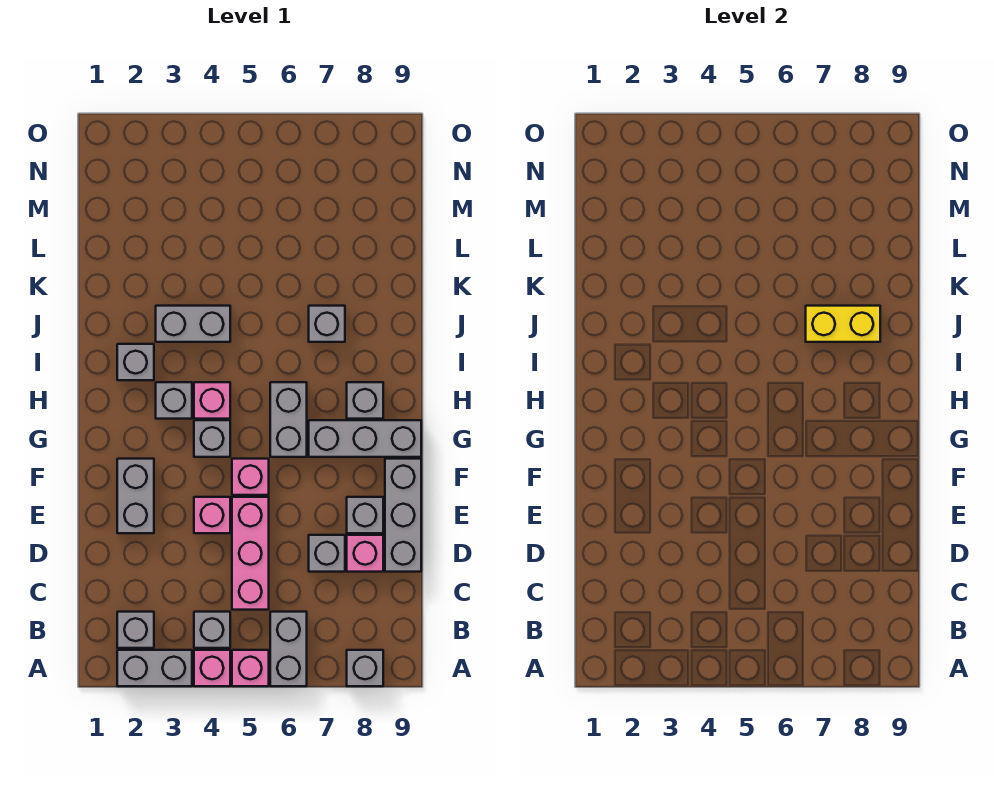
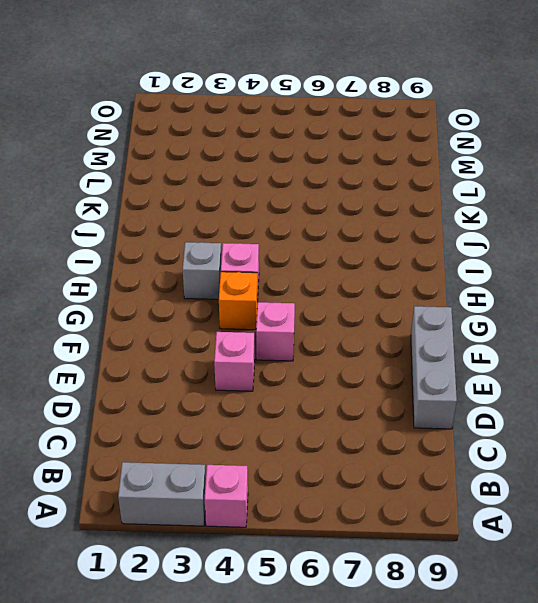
orange 1x1 brick [219,272,258,330] -> grey 1x1 brick [194,420,230,457]
none -> pink 1x1 brick [232,650,269,686]
none -> grey 1x2 brick [270,612,307,686]
none -> grey 1x1 brick [347,650,383,686]

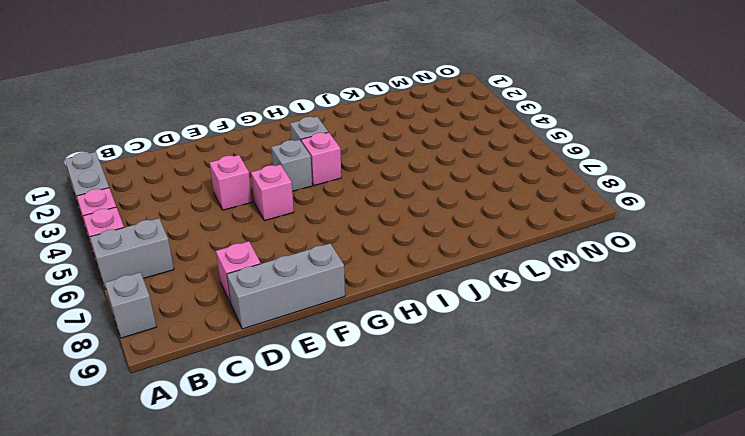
none -> grey 1x1 brick [117,612,154,648]
none -> grey 1x1 brick [194,612,230,648]
none -> pink 1x3 brick [232,497,269,610]

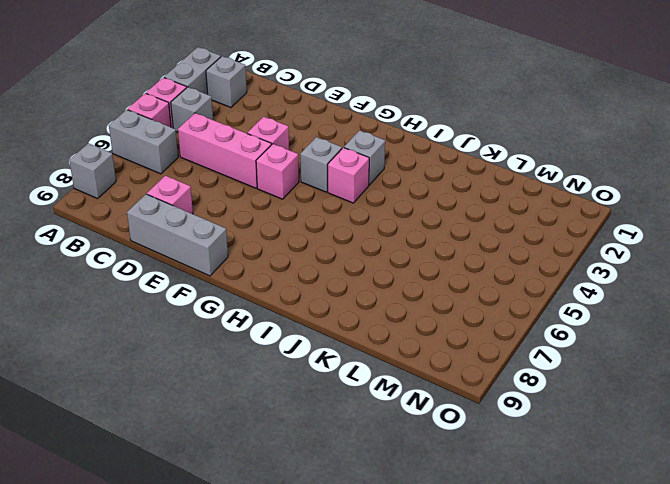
none -> grey 1x1 brick [309,535,345,572]
none -> grey 1x2 brick [117,459,154,533]
none -> grey 1x1 brick [347,497,383,533]

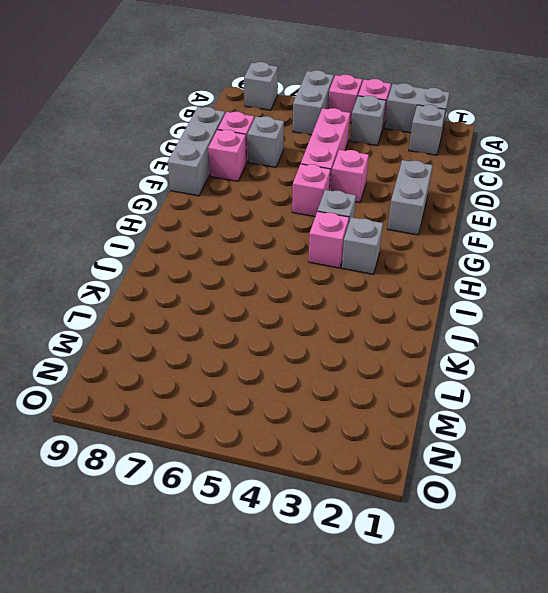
pink 1x1 brick [208,130,247,181] -> grey 1x1 brick [347,497,383,533]
none -> grey 1x2 brick [270,382,307,457]
none -> grey 1x3 brick [309,420,421,457]
none -> grey 1x1 brick [347,382,383,419]

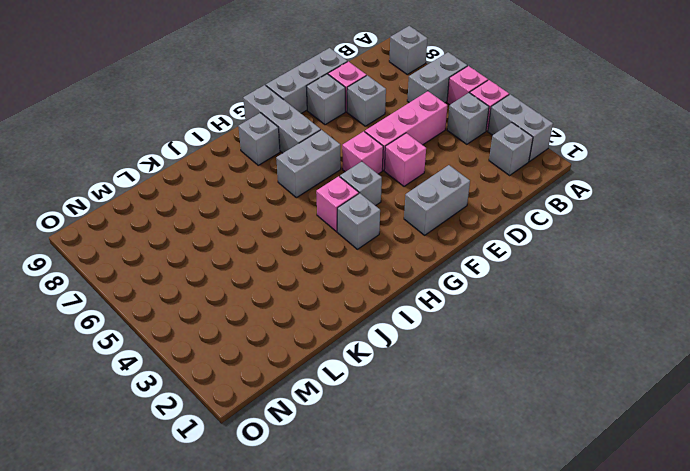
none -> grey 1x1 brick [117,344,154,380]
none -> grey 1x2 brick [156,306,230,342]
none -> grey 1x1 brick [309,306,345,342]

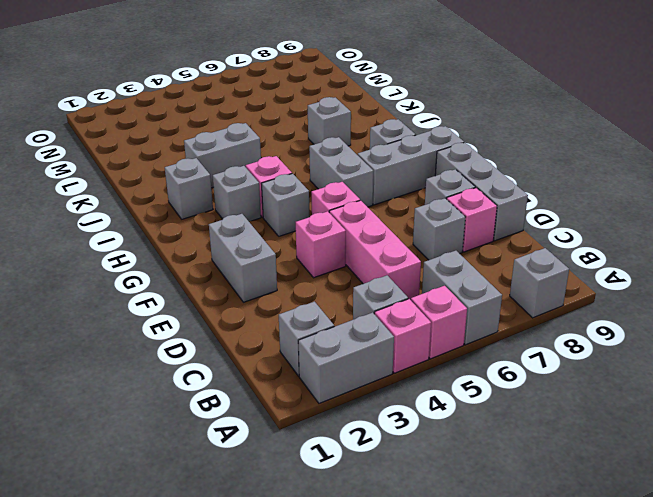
none -> yellow 1x2 brick [806,306,880,342]

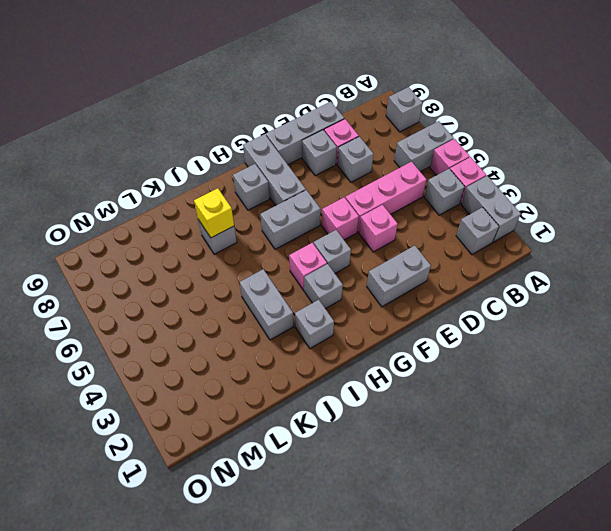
yellow 1x1 brick [194,188,234,238] -> yellow 1x2 brick [806,306,880,342]

